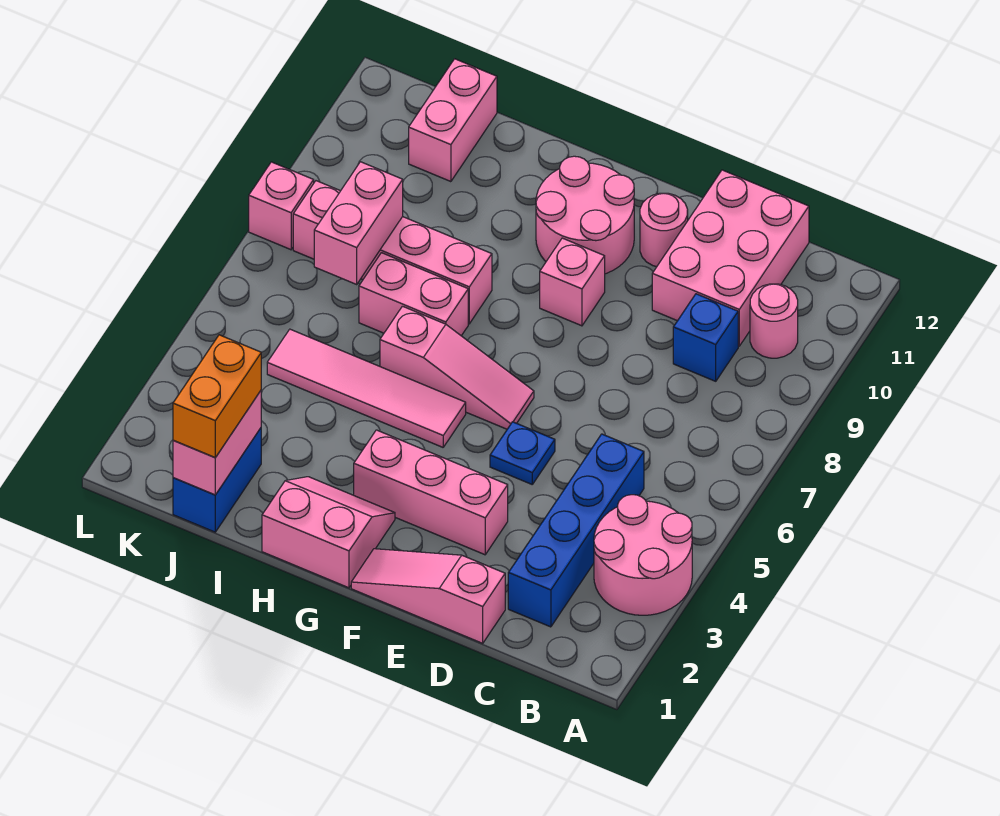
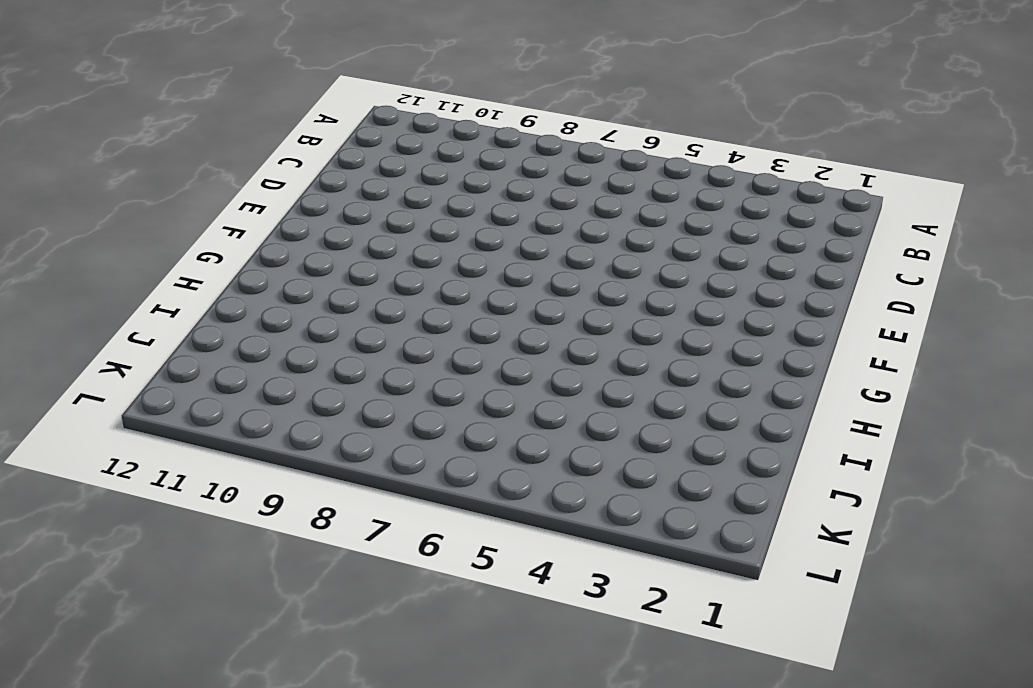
none -> pink 2x2 round brick [594,495,692,615]
none -> pink 1x1 round brick [750,284,798,358]
none -> blue 1x4 brick [508,434,644,627]

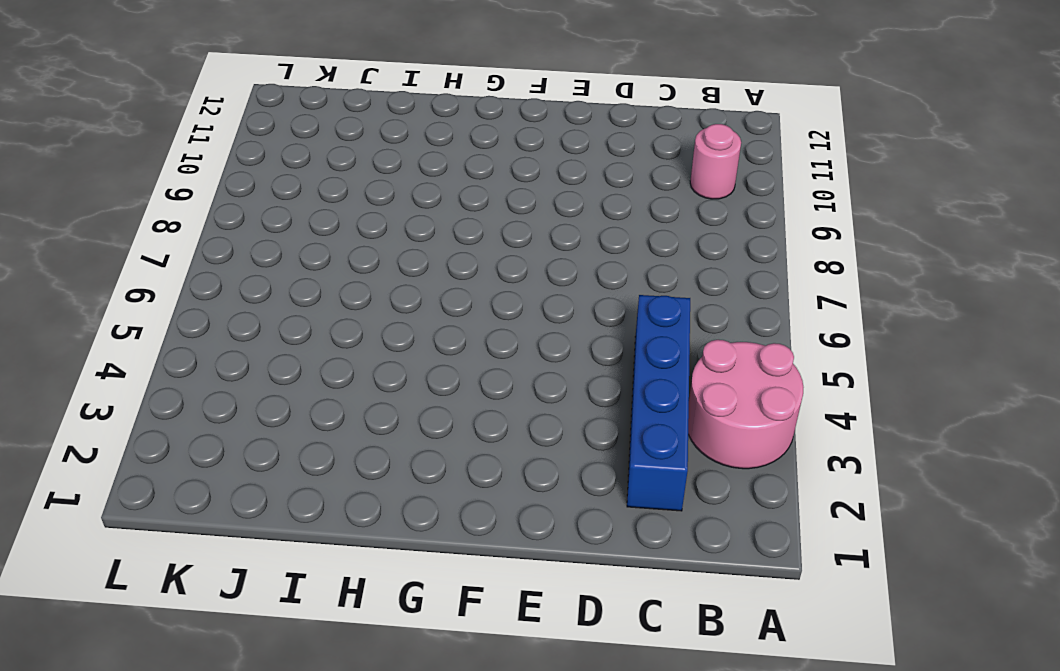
none -> blue 1x1 brick [673,294,738,381]
none -> pink 2x3 brick [652,170,809,346]
none -> pink 1x3 slope [351,549,505,643]

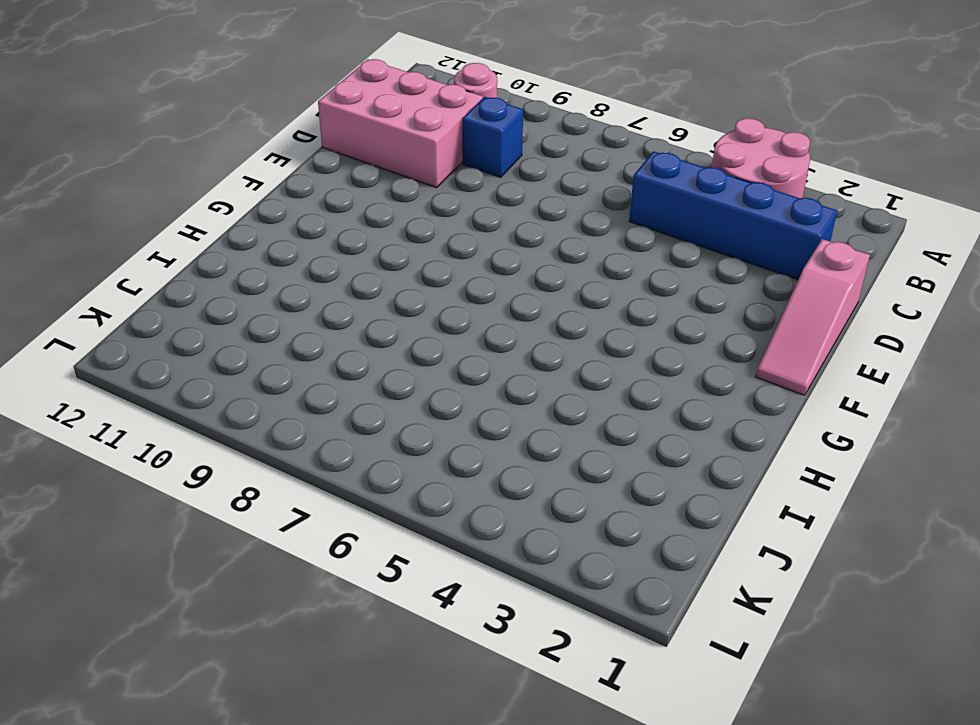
none -> pink 1x3 brick [354,430,508,555]
none -> blue 1x1 plate [490,422,555,484]
none -> pink 1x1 round brick [640,193,688,267]

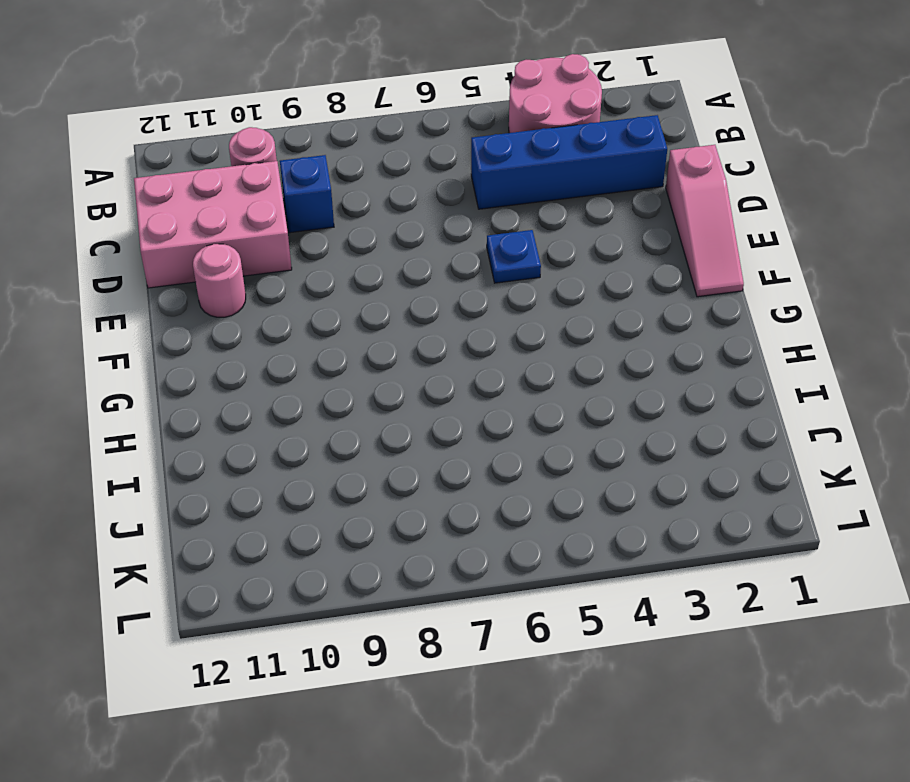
none -> pink 1x3 brick [354,430,508,555]
none -> pink 1x3 slope [380,306,534,429]
none -> pink 1x1 brick [540,238,605,326]

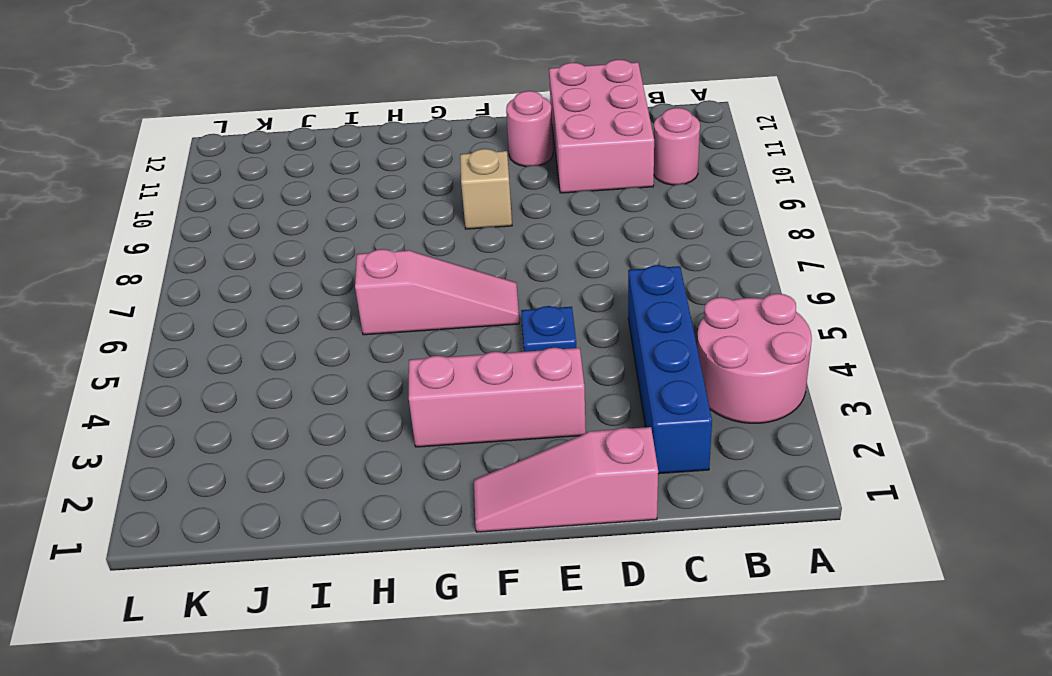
tan 1x1 brick [460,149,512,229] -> pink 1x1 brick [540,238,605,326]
none -> blue 1x1 brick [673,294,738,381]
none -> pink 2x2 round brick [536,156,634,274]
none -> pink 2x2 slope [262,477,395,588]

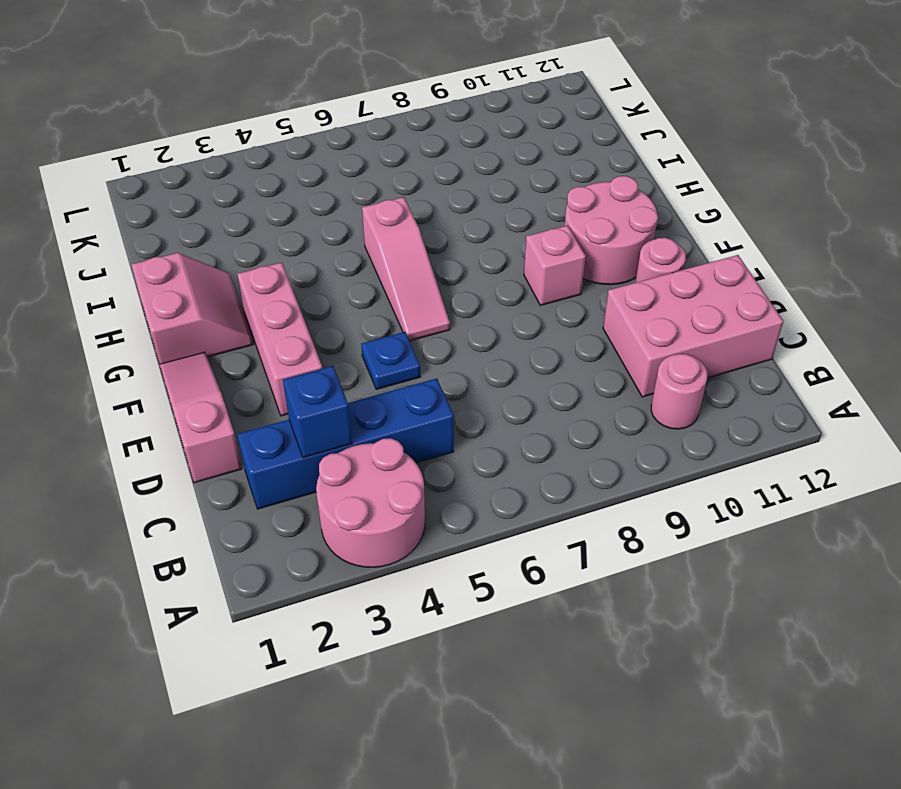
blue 1x1 brick [283,366,352,458] -> blue 1x1 brick moved to [673,294,738,381]
none -> pink 1x4 tile [267,329,466,447]
none -> pink 1x2 brick [359,253,468,336]
none -> pink 1x4 brick [293,181,492,324]

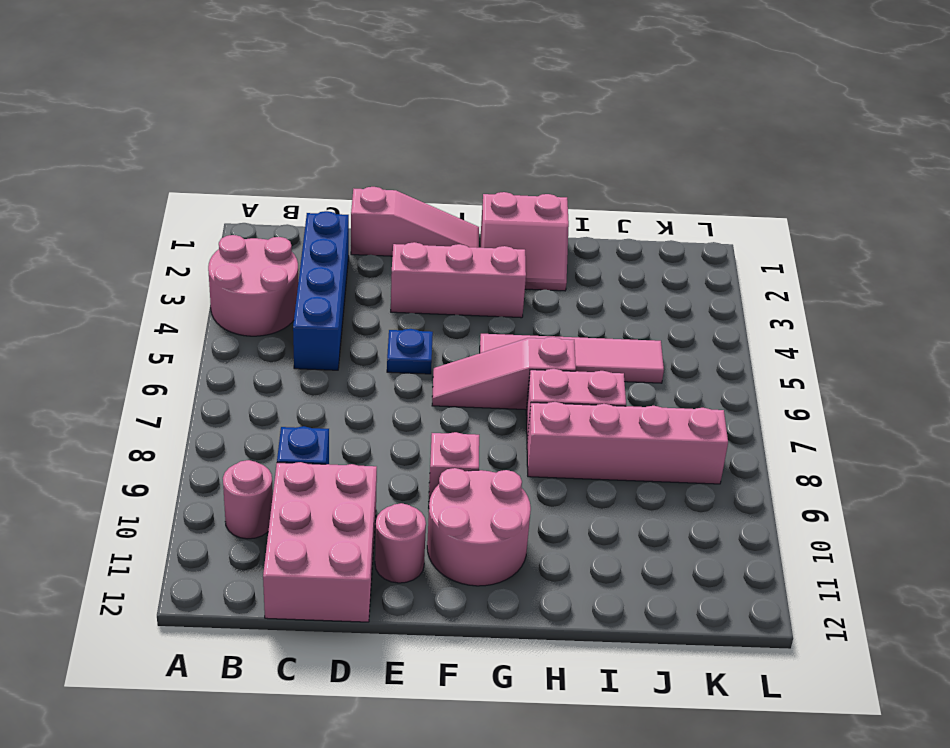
none -> blue 1x2 brick [173,428,261,532]
none -> pink 1x2 brick [409,59,497,182]
none -> pink 1x1 brick [249,162,314,250]

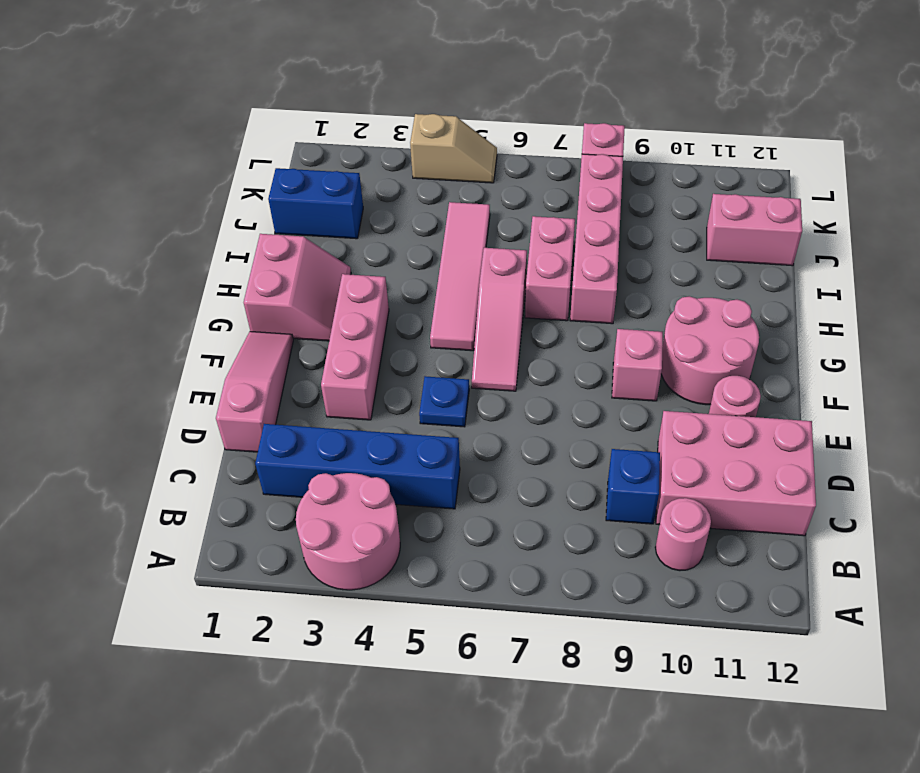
tan 1x2 slope [410,114,497,183] -> none
none -> pink 1x2 brick [173,391,261,495]
none -> pink 1x2 brick [314,162,403,284]
none -> orange 1x2 brick [173,335,261,458]

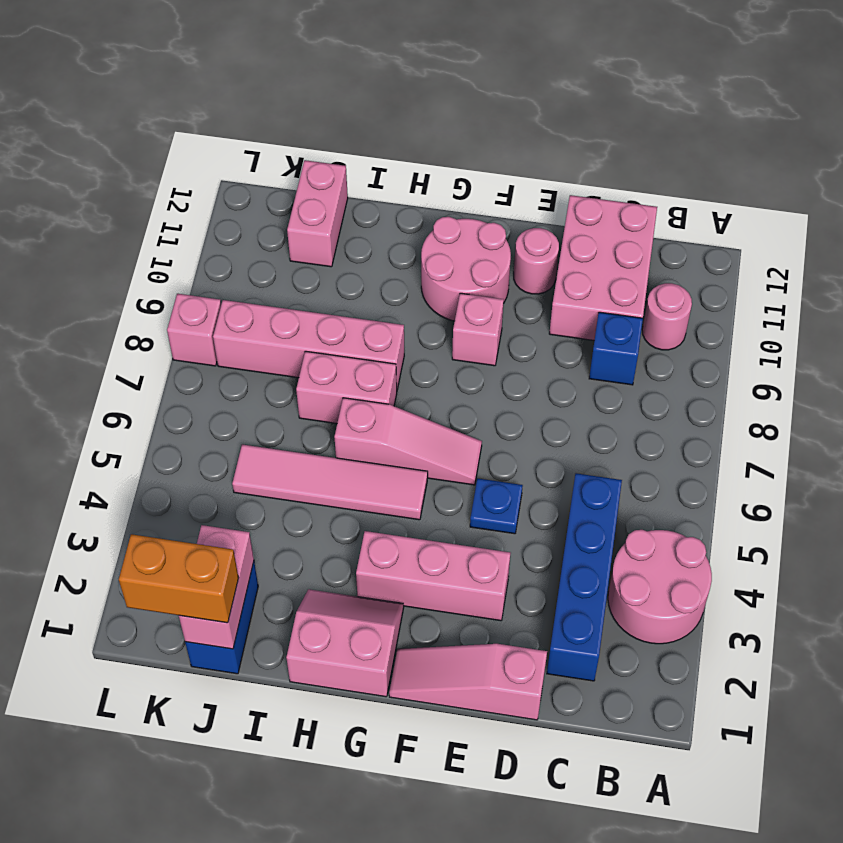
orange 1x2 brick [119,534,239,623] -> orange 1x2 brick turned to [173,335,261,458]
none -> pink 1x2 brick [314,162,403,284]

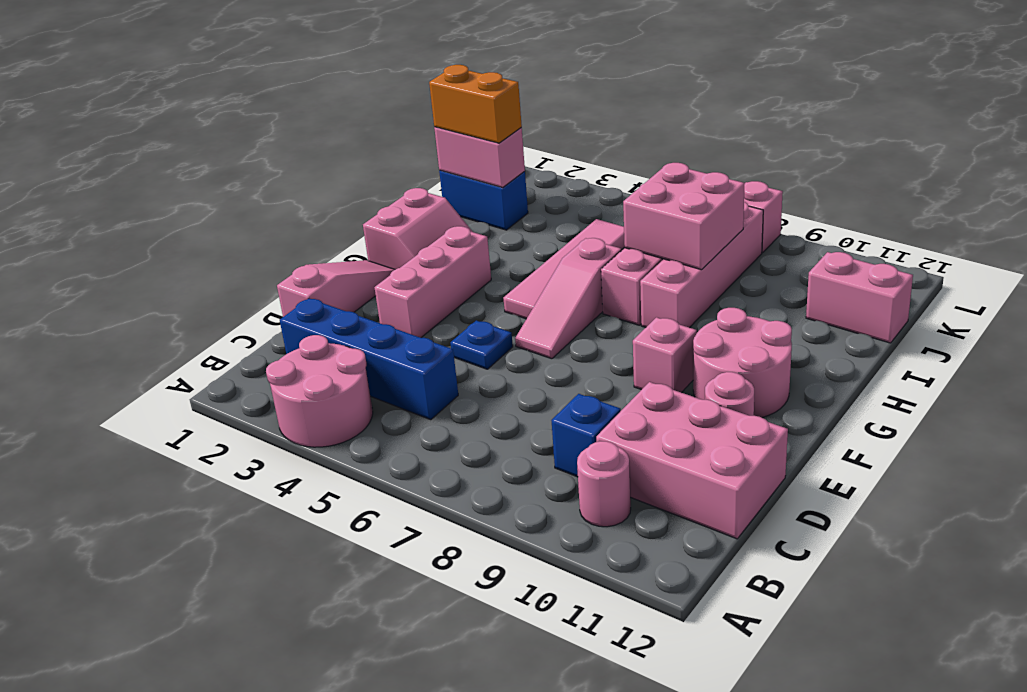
pink 2x2 brick [623,163,745,270] -> pink 1x2 brick [314,162,403,284]

